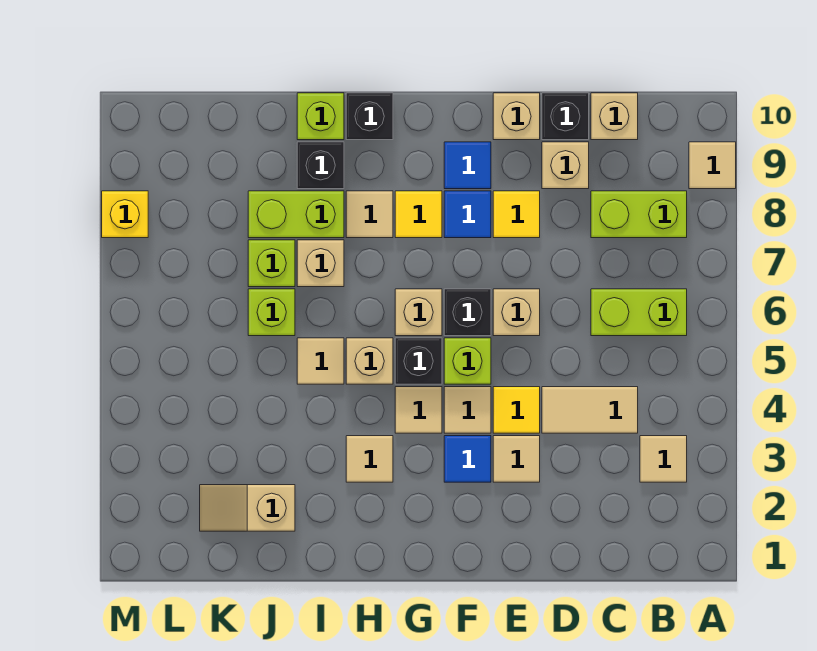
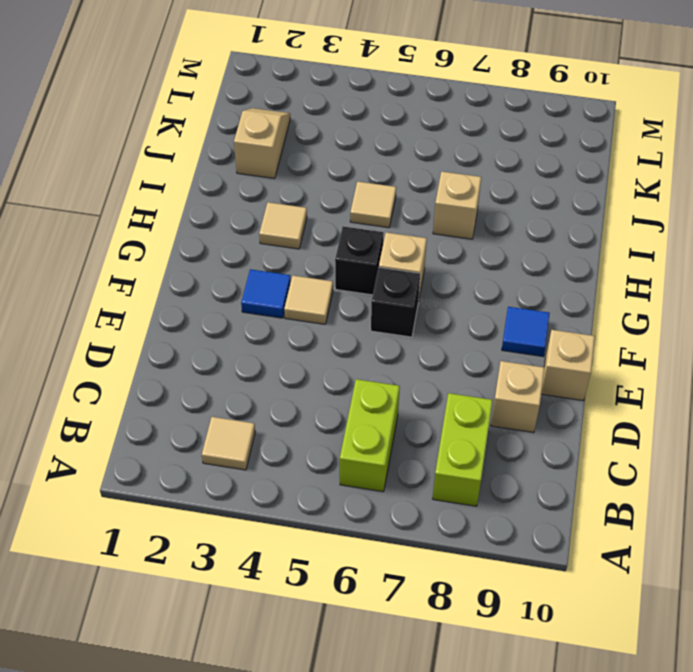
none -> tan 1x1 tile [689,142,736,189]
none -> tan 1x2 tile [542,387,638,433]
none -> tan 1x1 brick [591,93,638,140]
none -> black 1x1 brick [542,93,589,140]

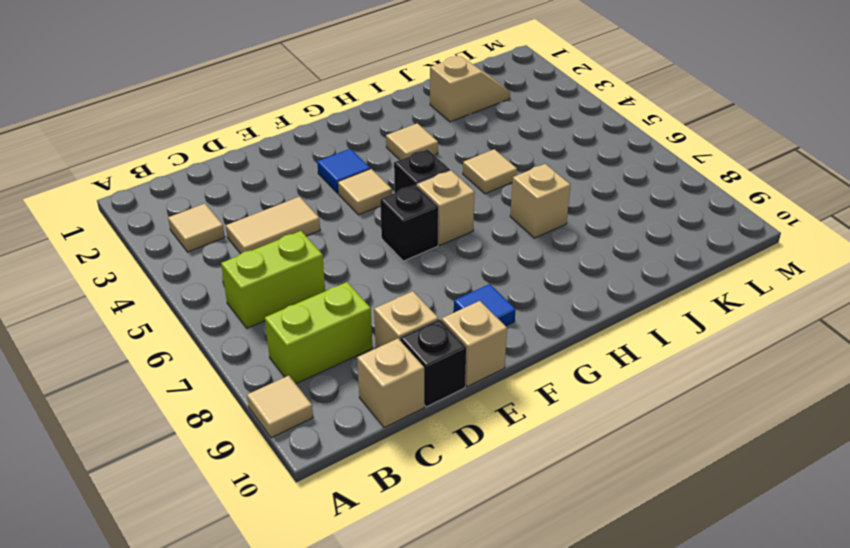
none -> tan 1x1 tile [493,436,540,482]
none -> yellow 1x1 tile [493,387,540,433]
none -> tan 1x1 brick [493,289,540,336]
none -> yellow 1x1 tile [493,191,540,238]

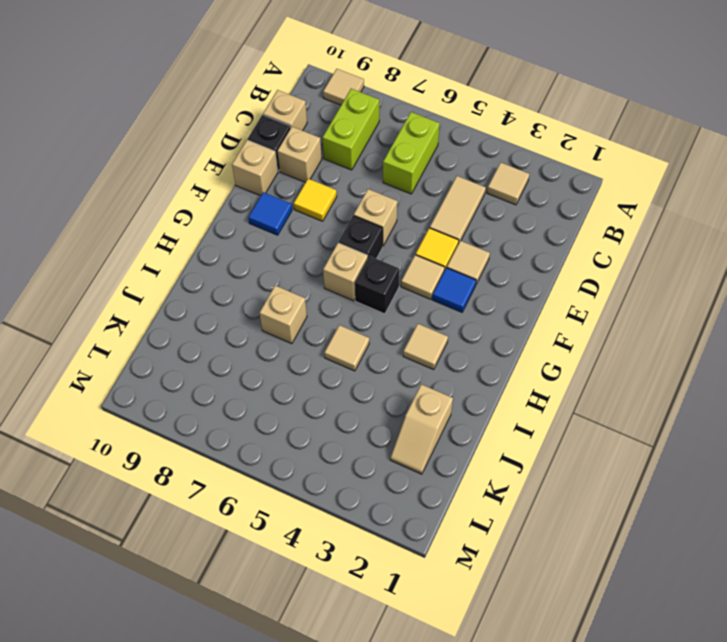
none -> lime 1x1 brick [444,338,491,384]
none -> blue 1x1 tile [444,191,491,238]
none -> tan 1x1 tile [395,387,442,433]
none -> yellow 1x1 tile [395,191,442,238]

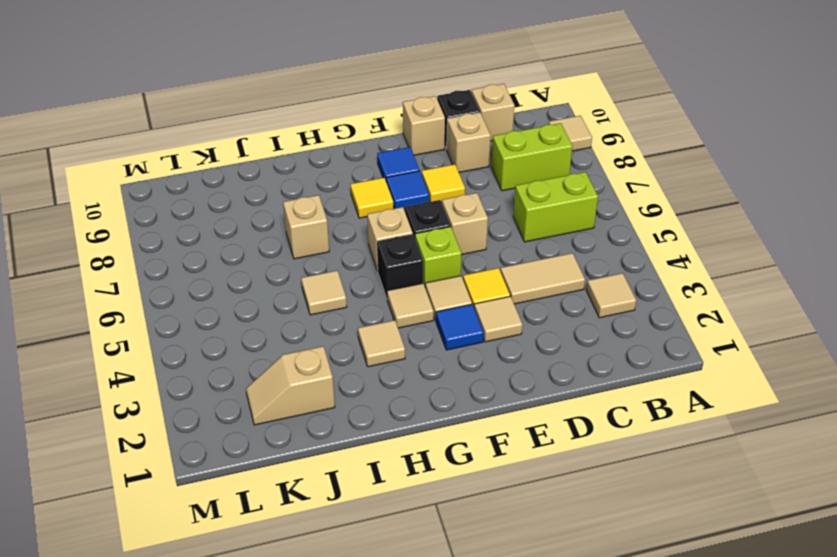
none -> tan 1x1 brick [346,338,393,384]
none -> tan 1x1 tile [346,191,393,238]
none -> black 1x1 brick [346,93,393,140]
none -> lime 1x2 brick [248,191,344,238]

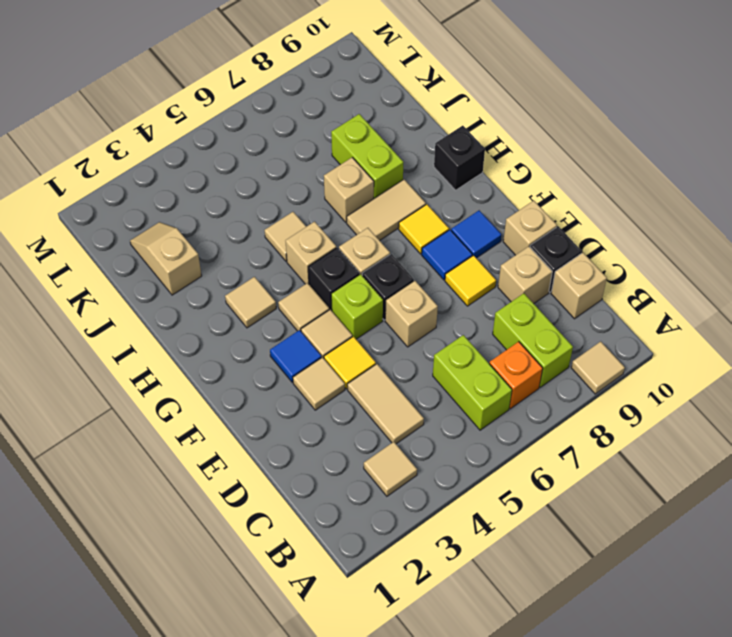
orange 1x1 brick [489,342,543,409] -> none
tan 1x2 tile [347,180,426,241] -> tan 1x1 tile [346,191,393,238]
none -> black 1x1 brick [297,142,344,189]
none -> lime 1x1 brick [297,93,344,140]
none -> lime 1x1 brick [248,289,295,336]
none -> lime 1x1 brick [248,240,295,287]

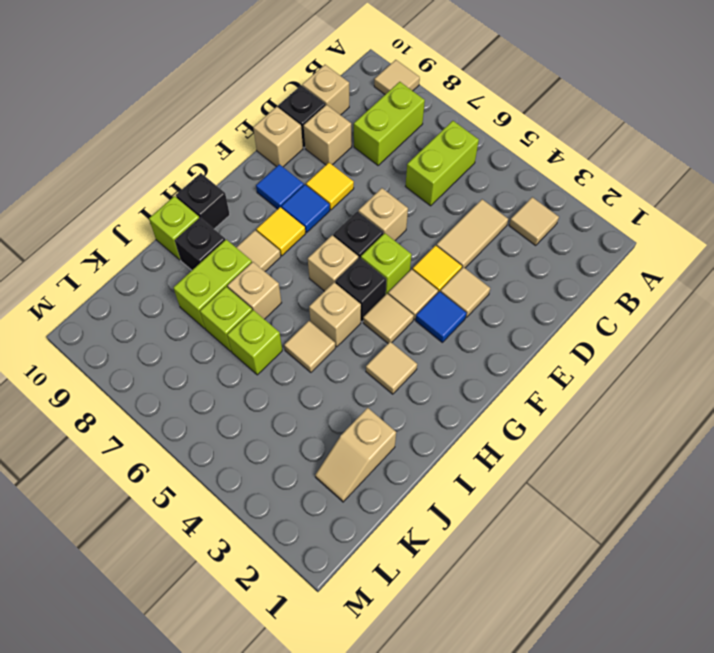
none -> yellow 1x1 brick [102,191,148,238]

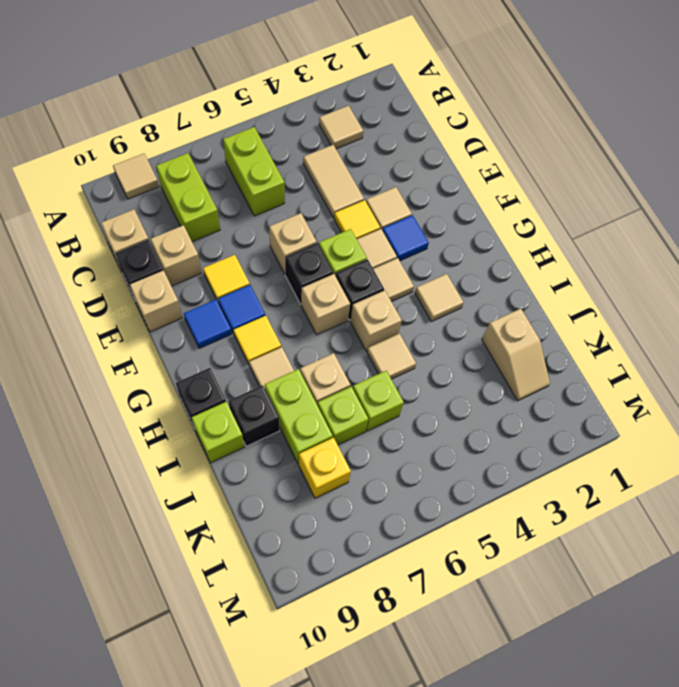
yellow 1x1 brick [299,438,351,498] -> yellow 1x1 brick moved to [102,191,148,238]

